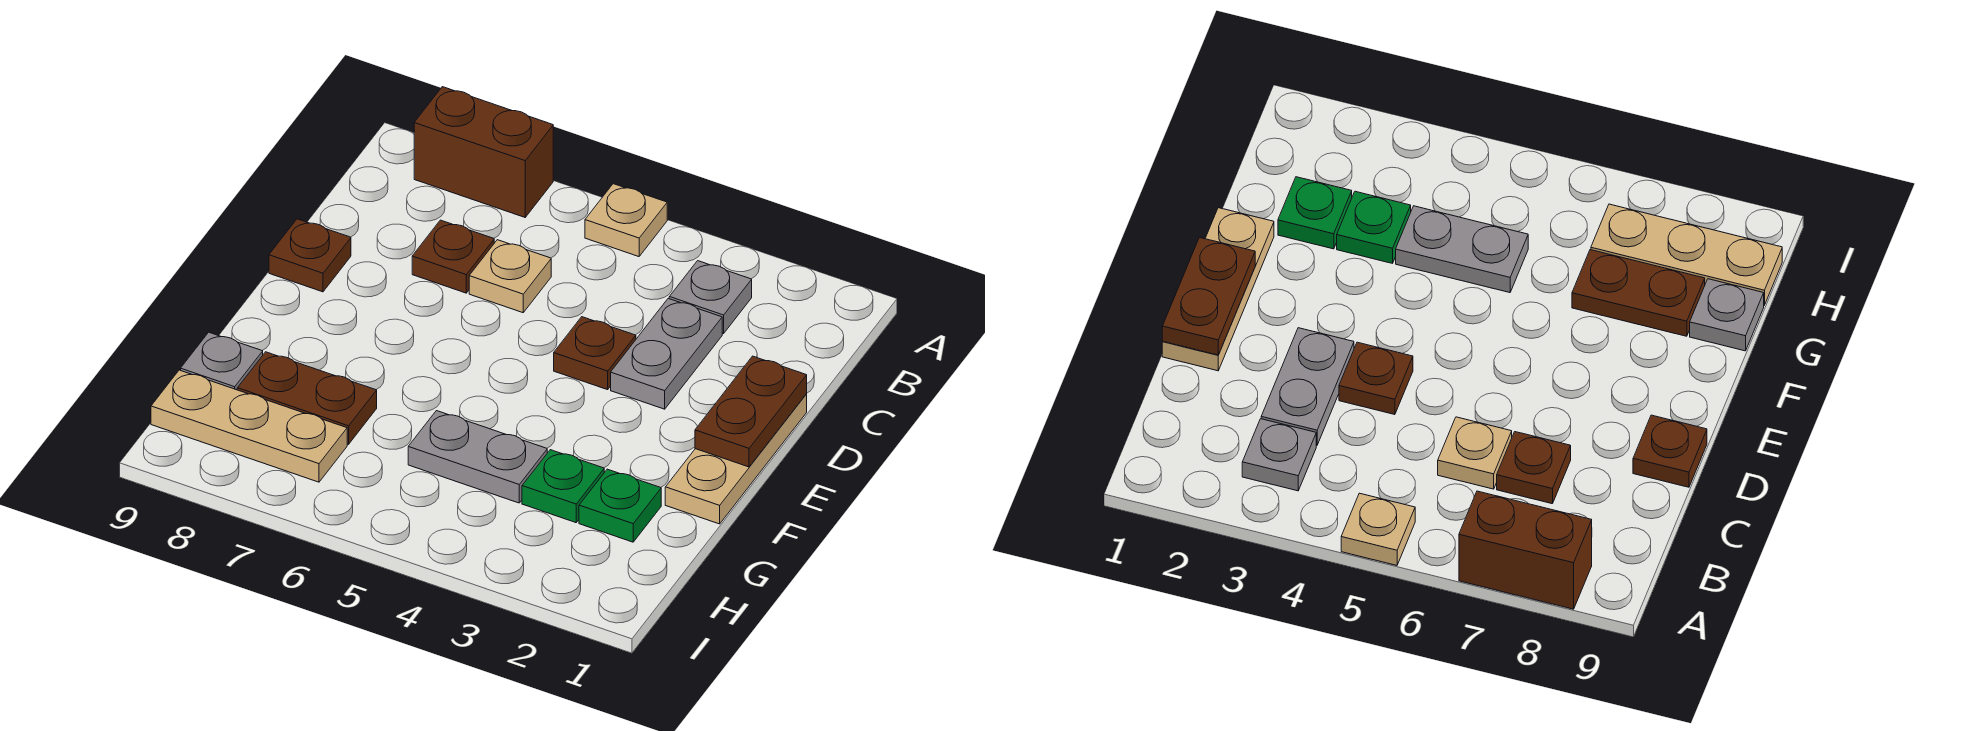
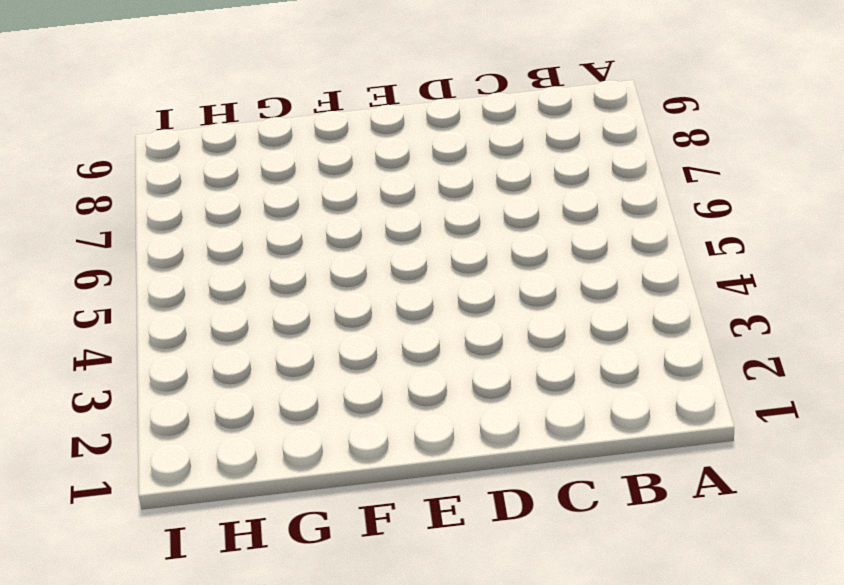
none -> tan 1x1 plate [585,184,667,257]
none -> brown 1x2 brick [414,87,553,217]
none -> grey 1x1 plate [669,261,752,334]

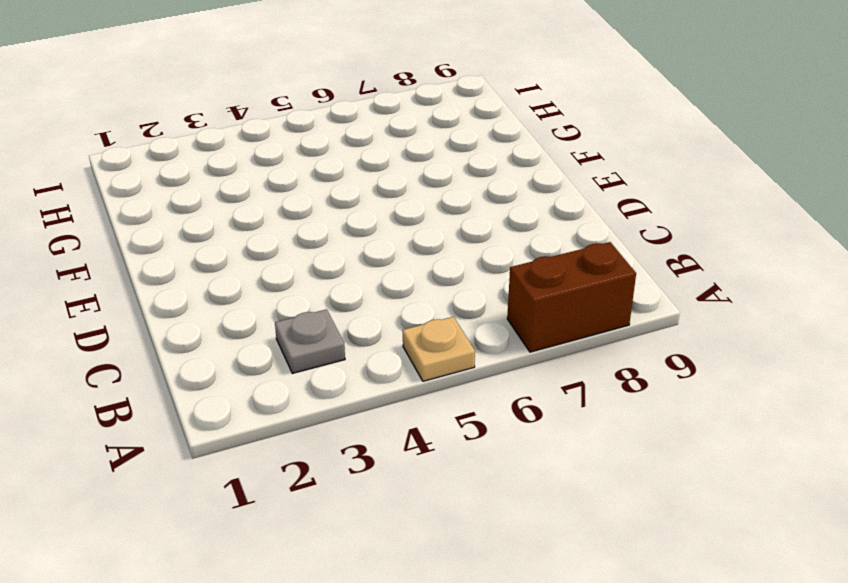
none -> grey 1x2 plate [611,299,722,409]
none -> tan 1x1 plate [469,240,551,313]
none -> brown 1x1 plate [412,220,494,293]

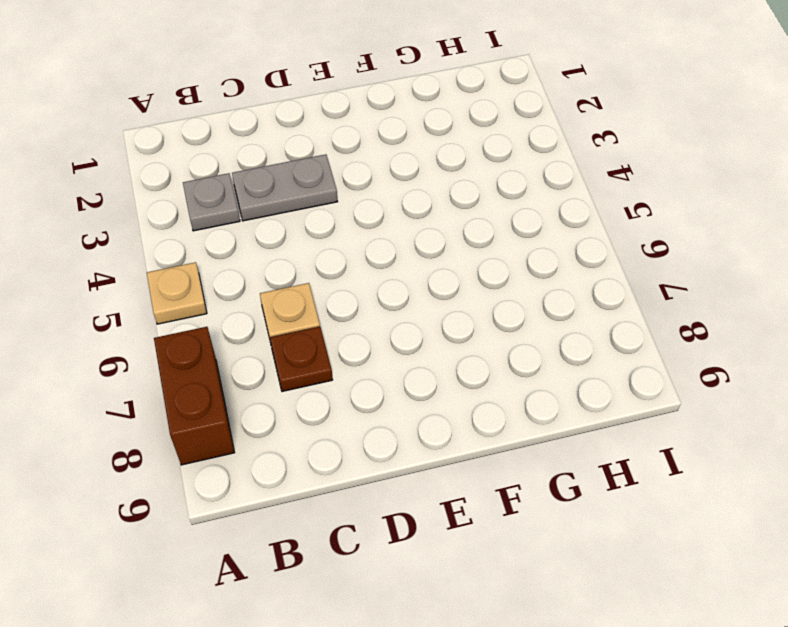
none -> tan 1x3 plate [665,394,807,524]
none -> brown 1x1 plate [554,317,636,390]
none -> brown 1x1 plate [269,219,351,292]

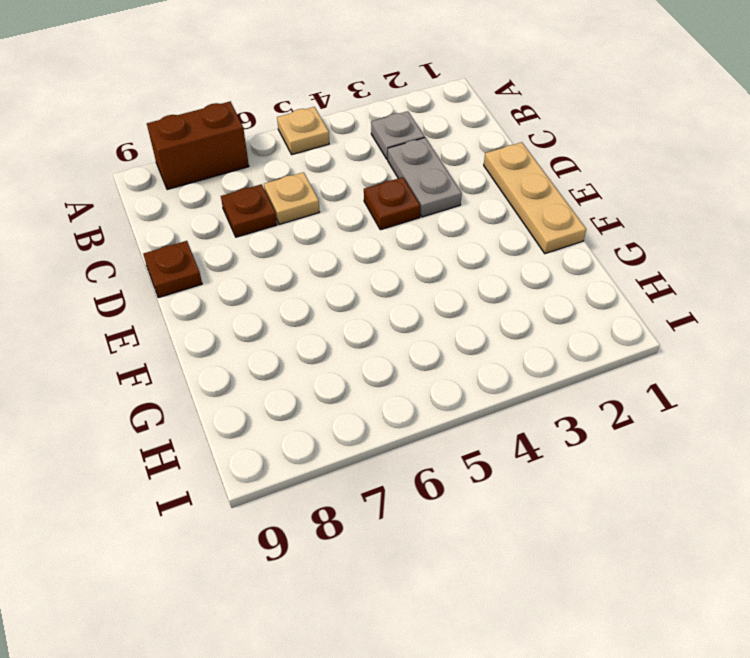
none -> green 1x1 plate [579,469,661,542]
none -> green 1x1 plate [522,450,604,523]
none -> grey 1x2 plate [408,411,547,503]

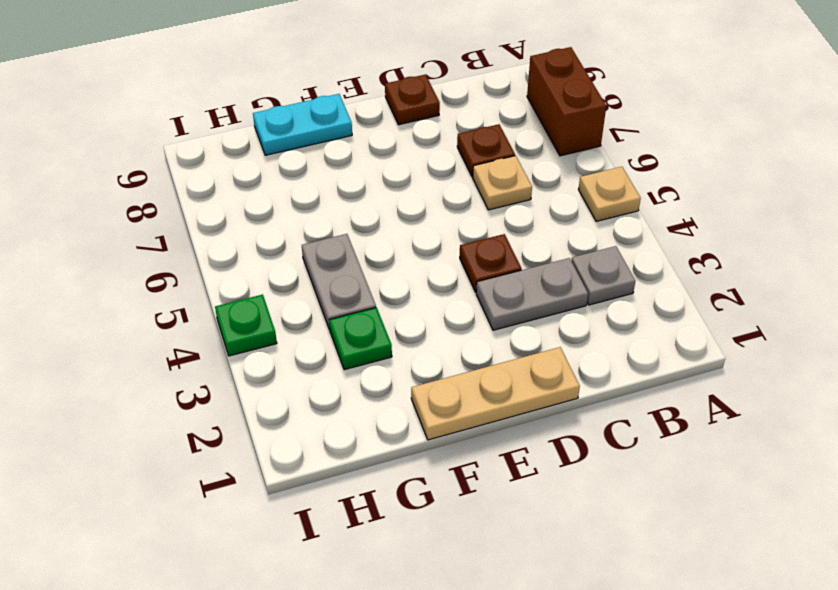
cyan 1x2 plate [253,94,352,155] -> grey 1x1 plate [181,332,263,390]
green 1x1 plate [215,295,277,356] -> green 1x1 plate moved to [579,469,661,542]
none -> brown 1x2 plate [237,352,377,444]
none -> tan 1x3 plate [151,370,347,482]
none -> brown 1x2 plate [695,356,807,467]

